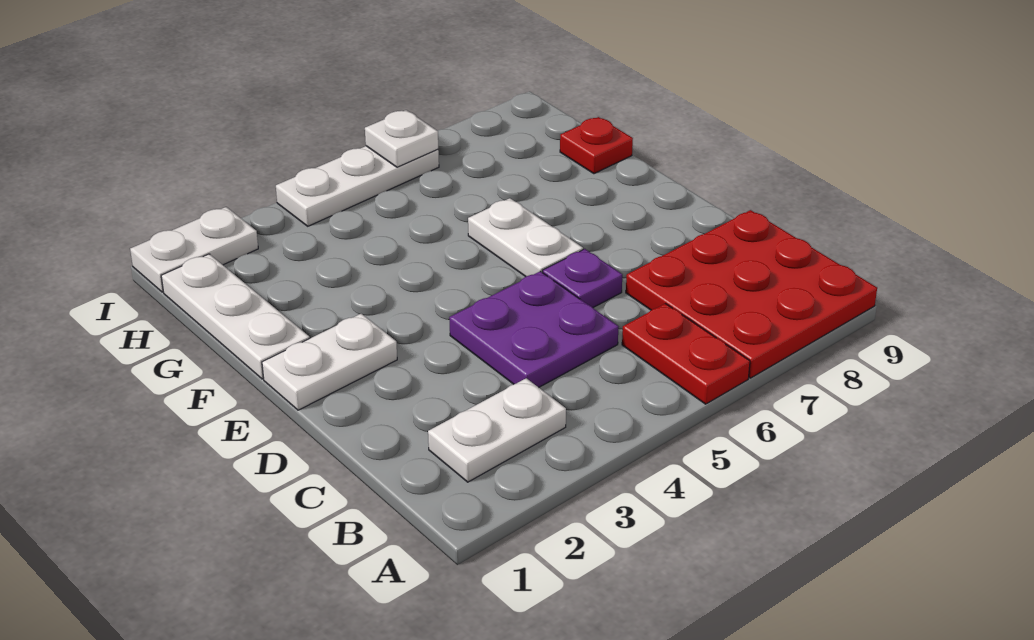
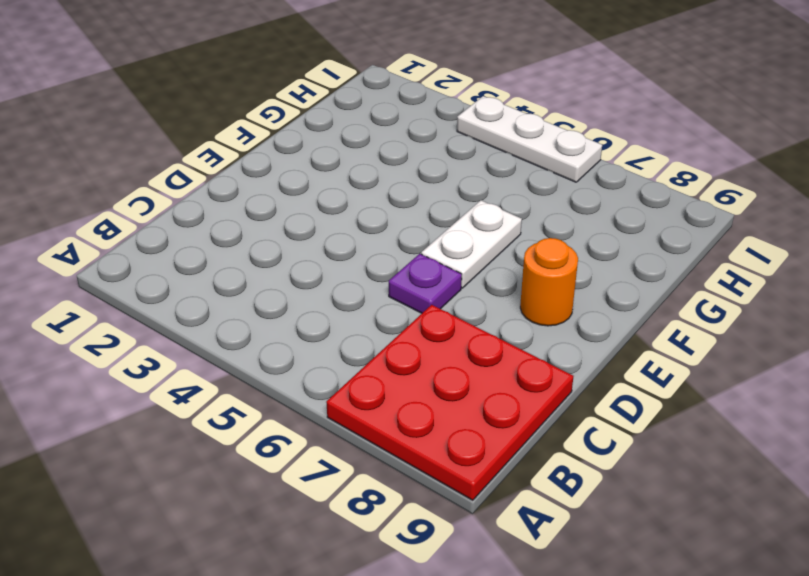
orange 1x1 round brick [520,238,578,326] -> none
none -> red 1x2 plate [622,304,750,404]
none -> white 1x2 plate [428,378,566,482]
none -> purple 2x2 plate [449,271,619,387]

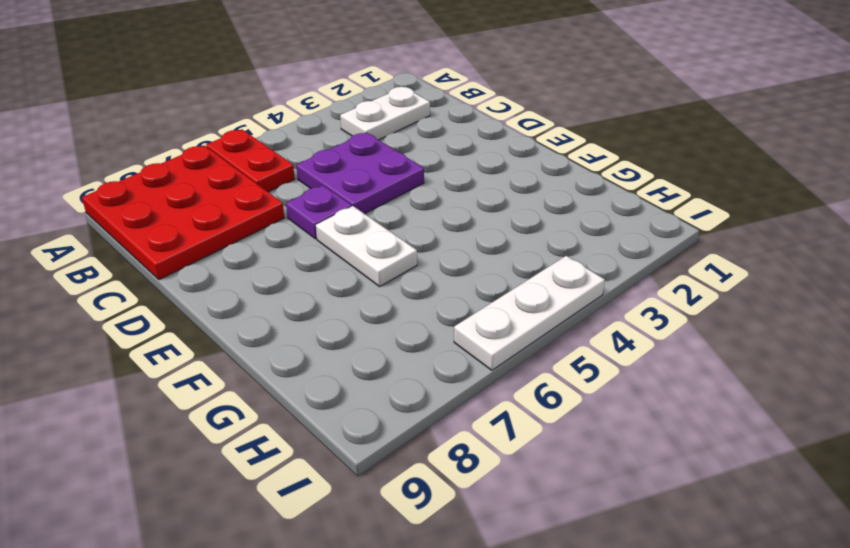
none -> white 1x2 plate [262,314,397,410]
none -> white 1x3 plate [161,254,310,379]
none -> red 1x1 plate [560,117,633,174]

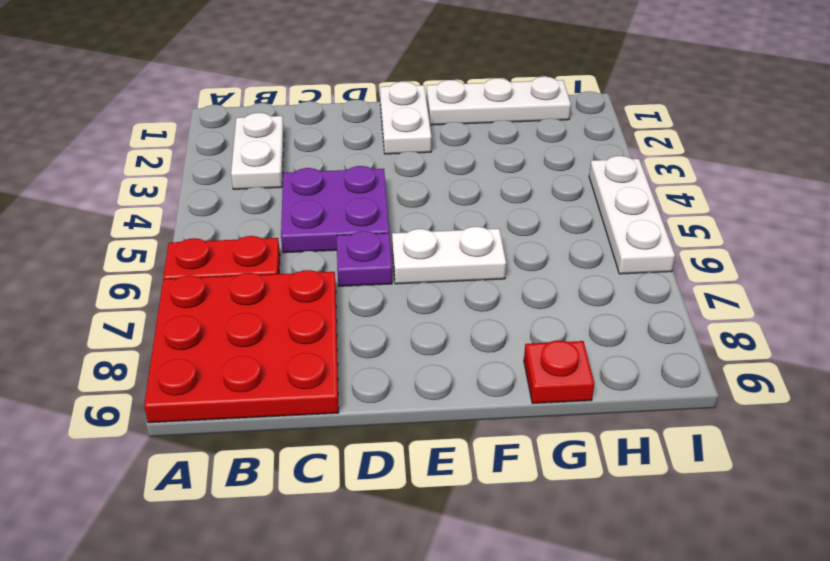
none -> white 1x2 plate [130,207,258,292]
none -> white 1x1 plate [365,110,438,167]

